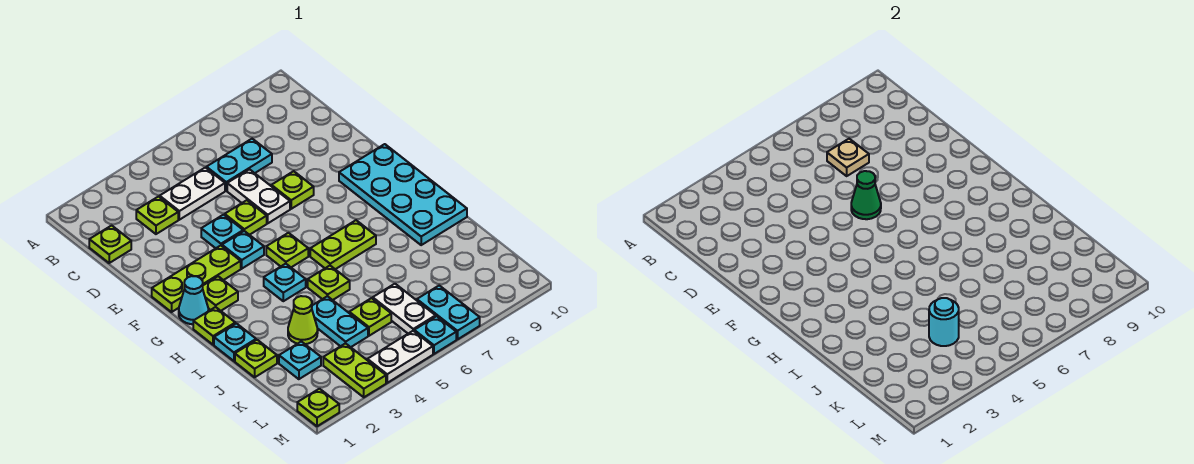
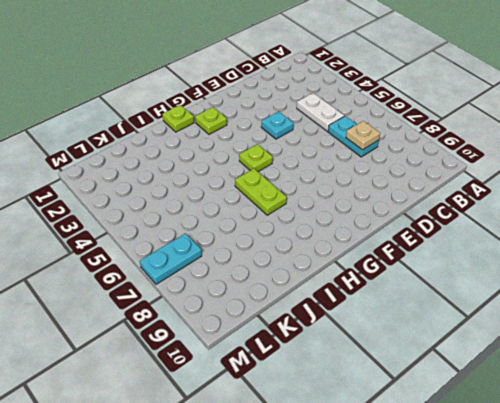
none -> lime 1x1 plate [89,225,131,263]
none -> lime 1x1 plate [136,197,178,234]
none -> white 1x2 plate [227,169,290,223]
none -> lime 1x1 plate [225,200,267,235]

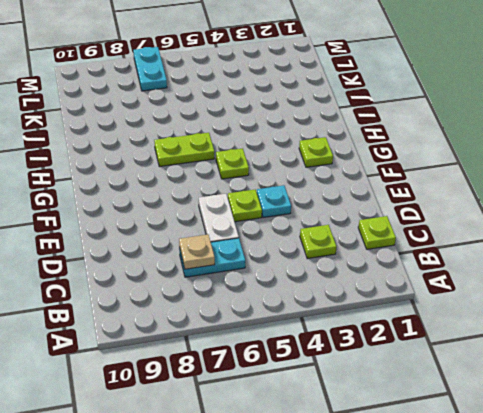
none -> white 1x2 plate [160,168,225,220]
none -> lime 1x1 plate [271,171,314,209]
none -> lime 1x3 plate [152,246,241,312]
none -> cyan 1x1 plate [222,231,264,269]

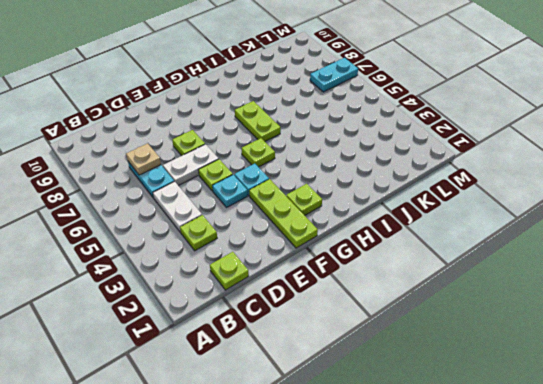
none -> cyan 2x4 plate [339,144,467,245]
none -> cyan 1x1 cone [179,276,208,324]
none -> lime 1x1 plate [193,307,235,345]
none -> cyan 1x1 plate [264,264,306,301]

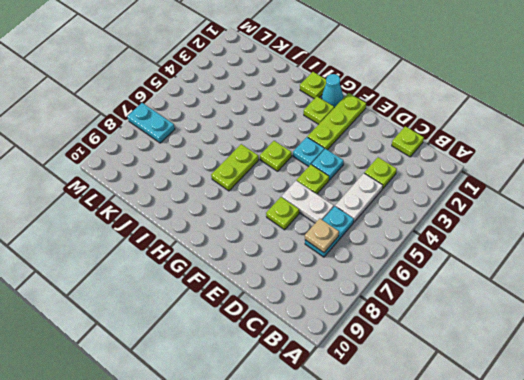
none -> cyan 2x4 plate [339,144,467,245]
none -> cyan 1x1 plate [264,264,306,301]
none -> cyan 1x1 plate [214,323,256,361]
none -> lime 1x1 plate [308,266,350,300]

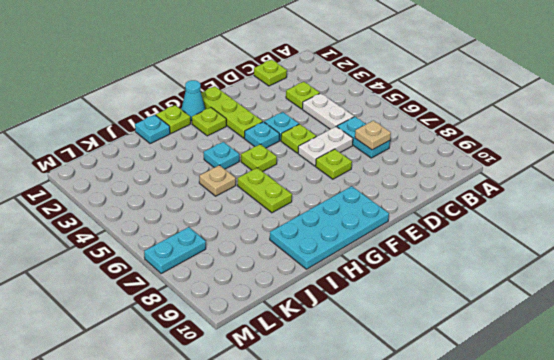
tan 1x1 plate [199,165,236,196] -> lime 1x1 plate [308,266,350,300]
none -> lime 1x1 plate [235,340,277,377]
none -> lime 1x1 cone [288,296,318,344]
none -> cyan 1x2 plate [312,296,368,347]
none -> cyan 1x1 plate [279,342,321,379]

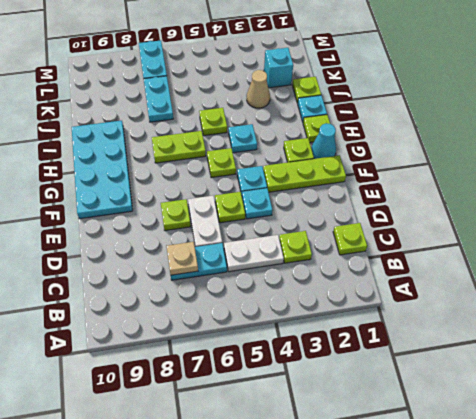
tan 1x1 cone [247,70,270,108] -> lime 1x1 cone [288,296,318,344]
cyan 1x2 plate [144,76,173,122] -> cyan 1x2 plate moved to [312,296,368,347]
cyan 1x1 brick [264,48,293,88] -> cyan 1x1 plate [279,342,321,379]
none -> lime 1x1 plate [349,298,391,336]
none -> white 1x2 plate [373,284,436,333]
none -> lime 1x2 plate [323,343,386,397]
none -> lime 1x1 plate [297,389,339,426]

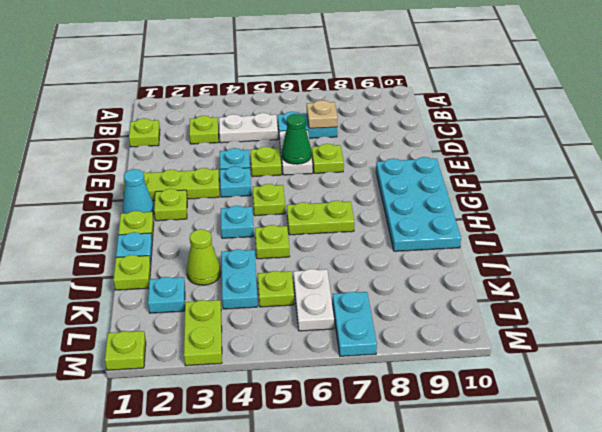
none -> white 1x2 plate [367,331,433,383]
none -> cyan 1x1 plate [414,316,456,354]
none -> cyan 1x1 round brick [929,298,959,346]

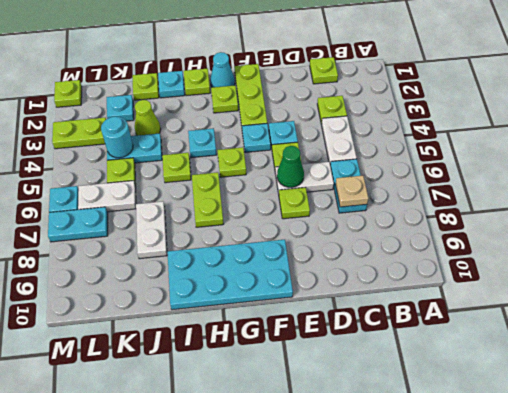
white 1x2 plate [136,201,167,259] -> white 1x2 plate moved to [367,331,433,383]

